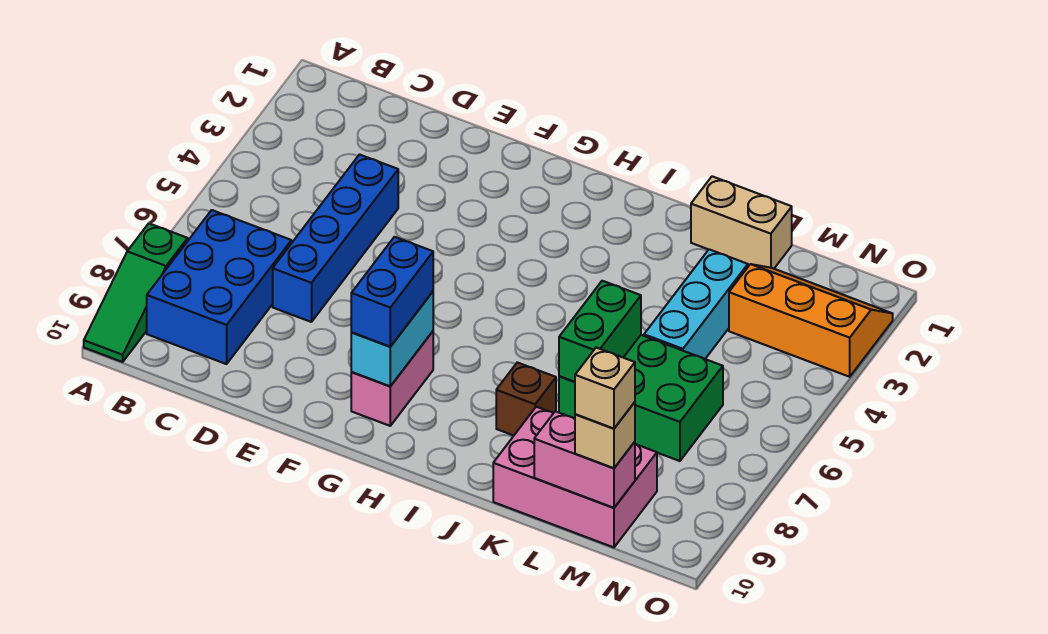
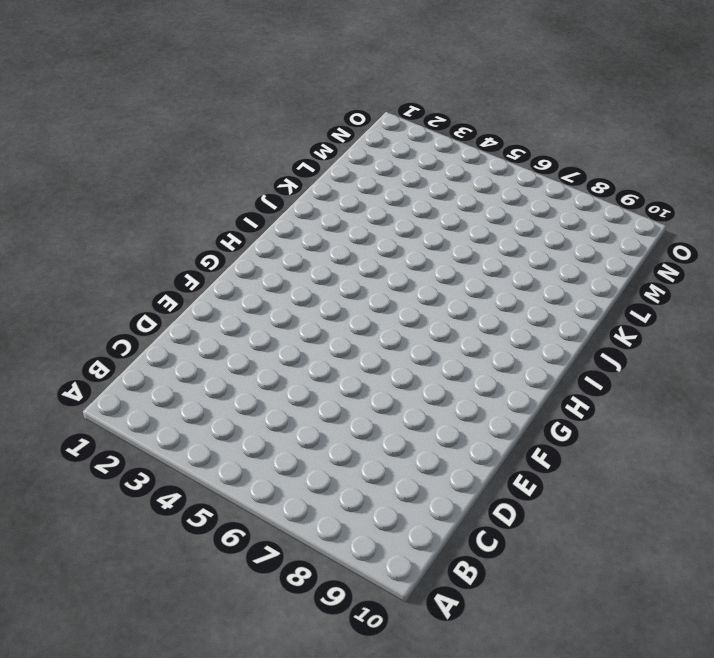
none -> green 1x3 slope [84,224,188,362]
none -> blue 2x3 brick [147,210,291,364]
none -> blue 1x4 brick [273,155,398,322]

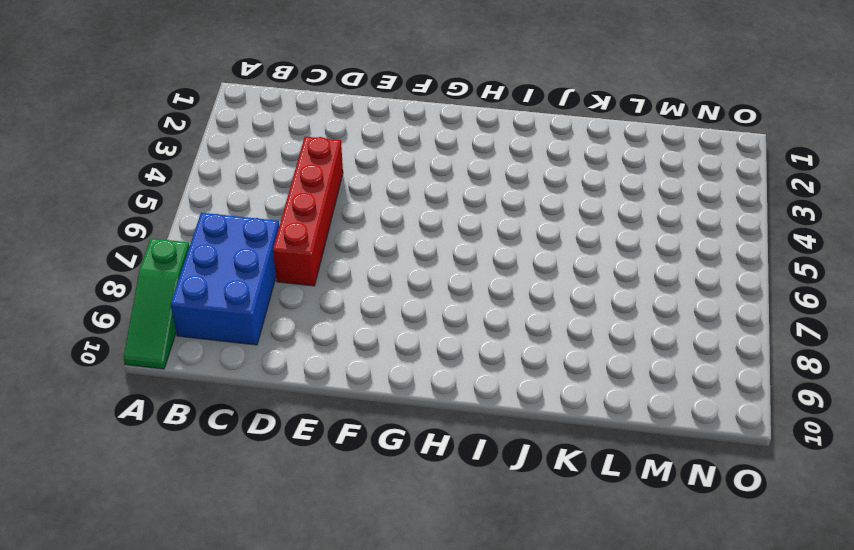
red 1x4 brick [273,137,343,286] -> blue 1x4 brick [273,155,398,322]
none -> pink 1x2 brick [351,331,433,426]
none -> brown 1x1 brick [496,362,556,436]
none -> tan 1x2 brick [691,176,792,269]

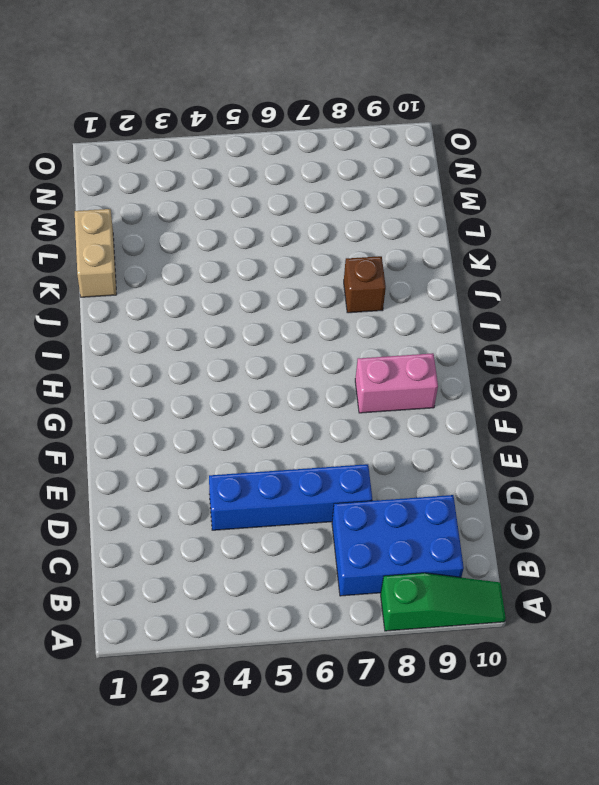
none -> green 2x3 brick [559,335,723,461]
none -> pink 2x3 brick [493,407,657,547]
none -> cyan 1x3 brick [644,249,748,359]

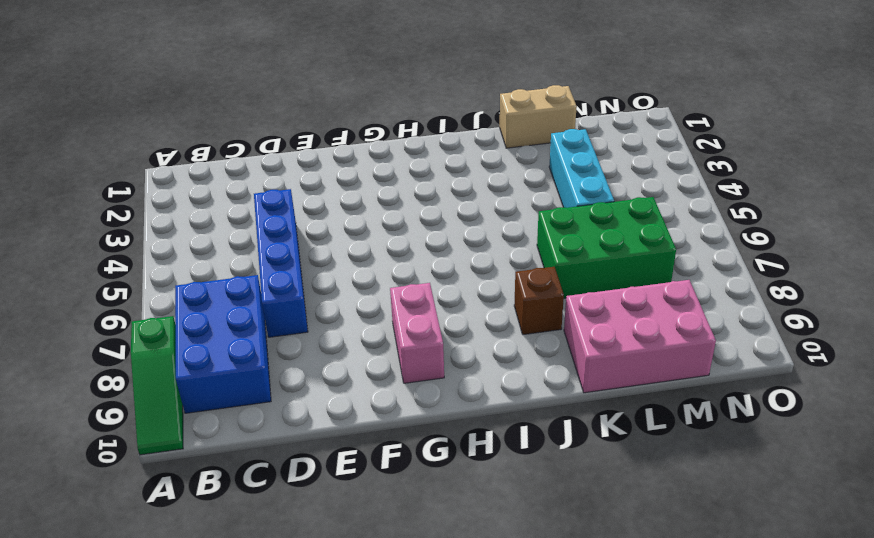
none -> orange 2x3 slope [729,264,893,377]
none -> cyan 1x2 brick [351,292,433,386]
none -> green 1x2 brick [559,281,641,382]

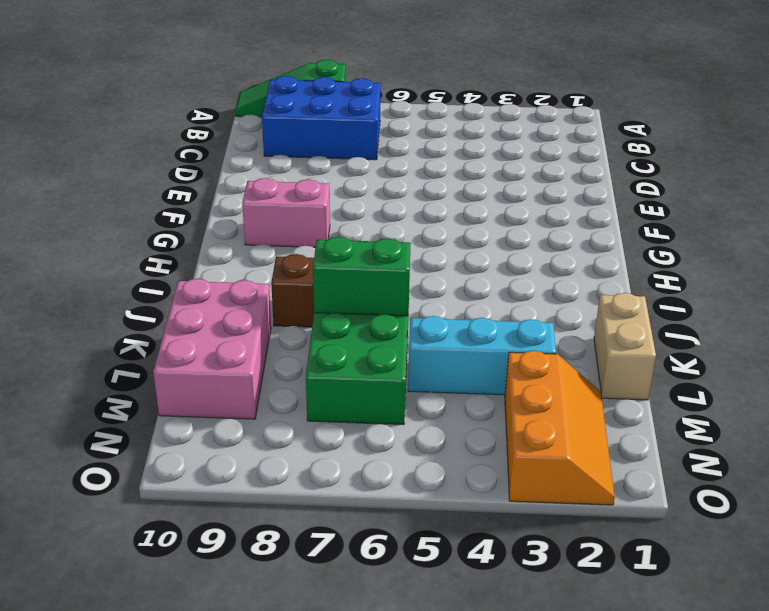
none -> blue 1x4 brick [273,155,398,322]
none -> cyan 1x2 brick [351,292,433,386]
none -> pink 1x2 brick [534,411,635,508]

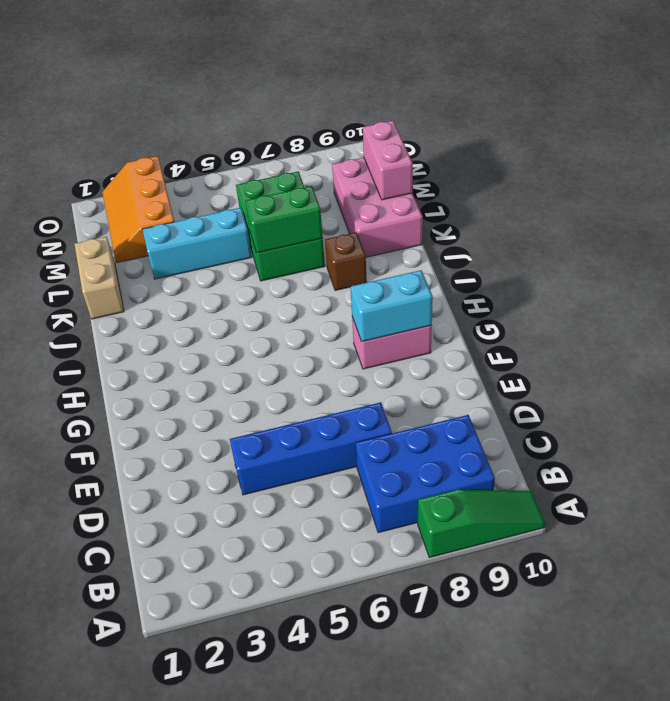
none -> blue 1x2 brick [351,237,433,347]
none -> tan 1x1 brick [575,402,635,468]
none -> tan 1x1 brick [575,348,635,429]

